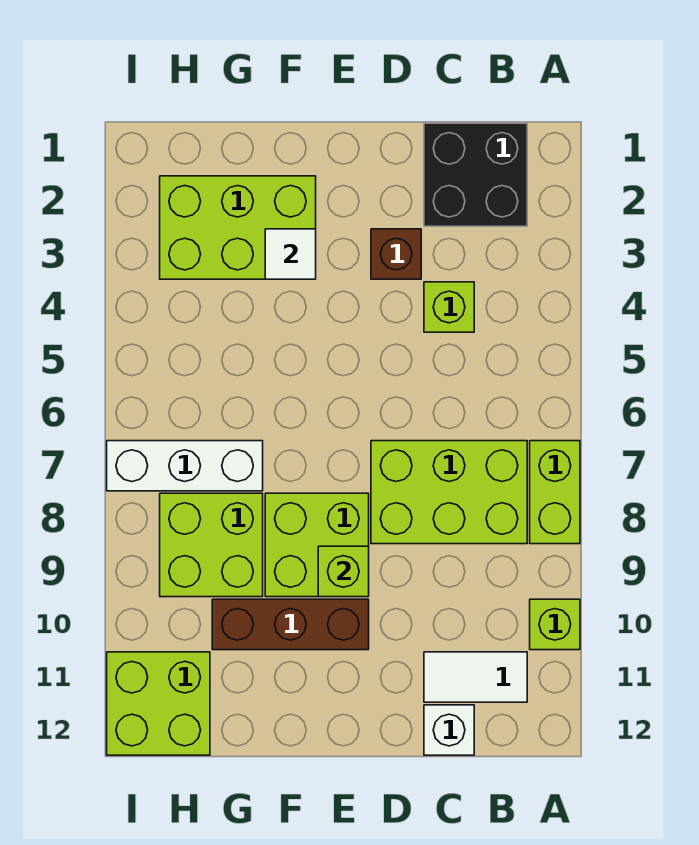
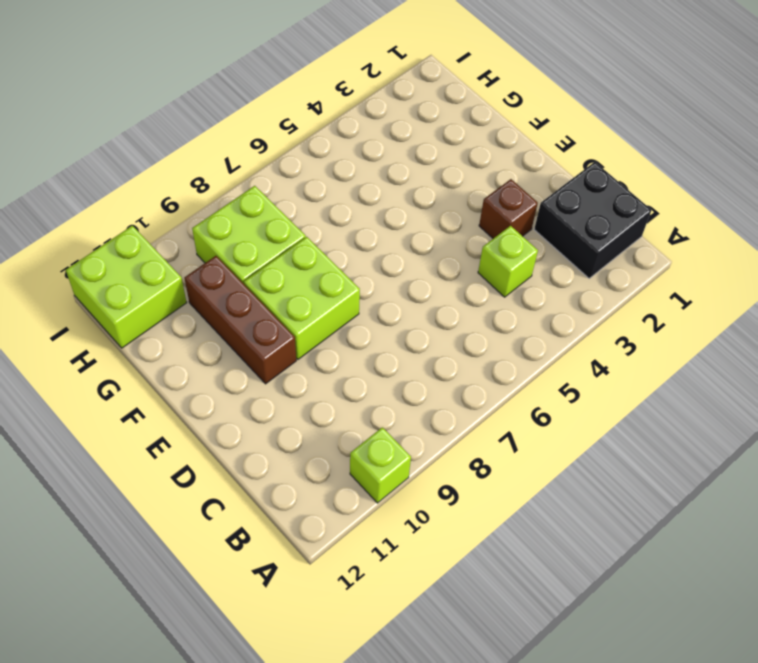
none -> lime 1x2 brick [530,441,580,544]
none -> lime 2x3 brick [371,441,527,544]
none -> white 1x2 tile [424,652,527,702]

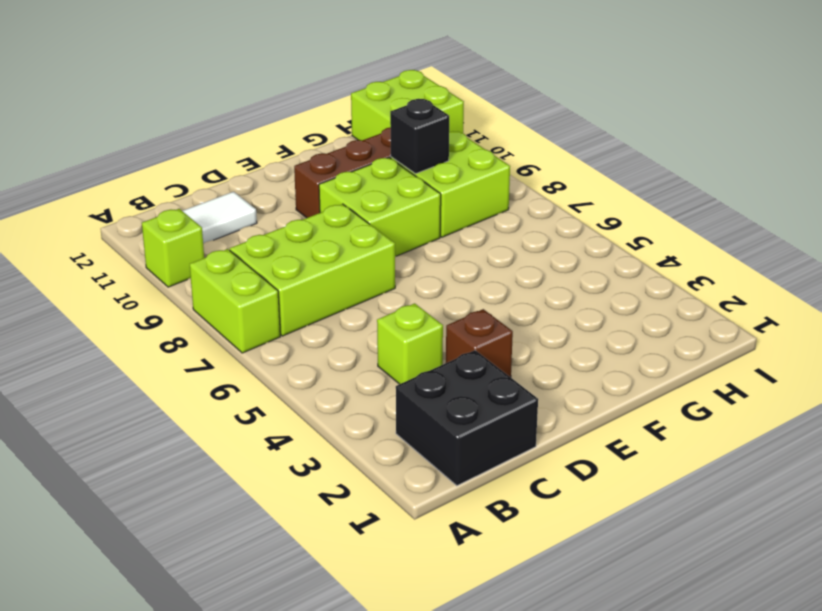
black 1x1 brick [390,99,449,174] -> none
none -> white 1x1 brick [424,705,474,755]
none -> lime 2x3 brick [160,176,316,279]
none -> white 1x3 brick [107,441,263,491]

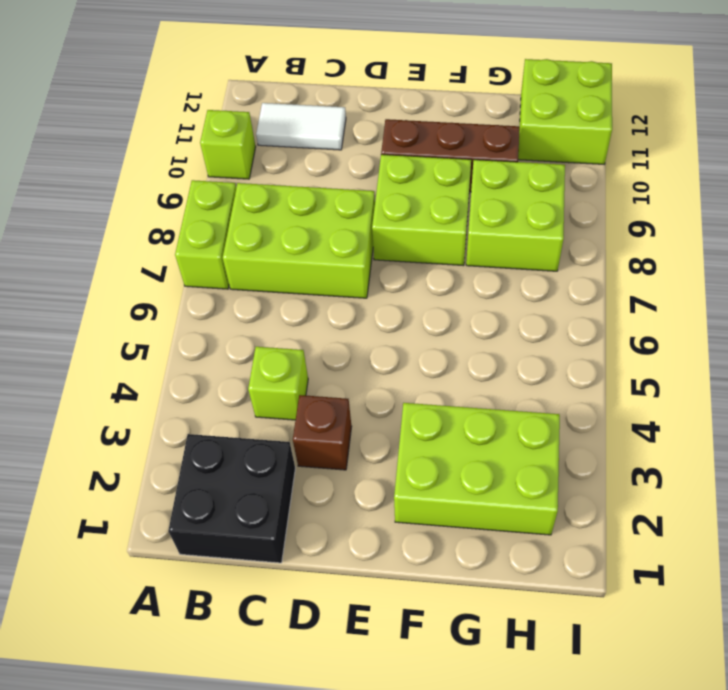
none -> white 1x1 brick [424,705,474,755]
none -> white 1x3 brick [107,441,263,491]
none -> lime 1x1 brick [318,546,369,597]

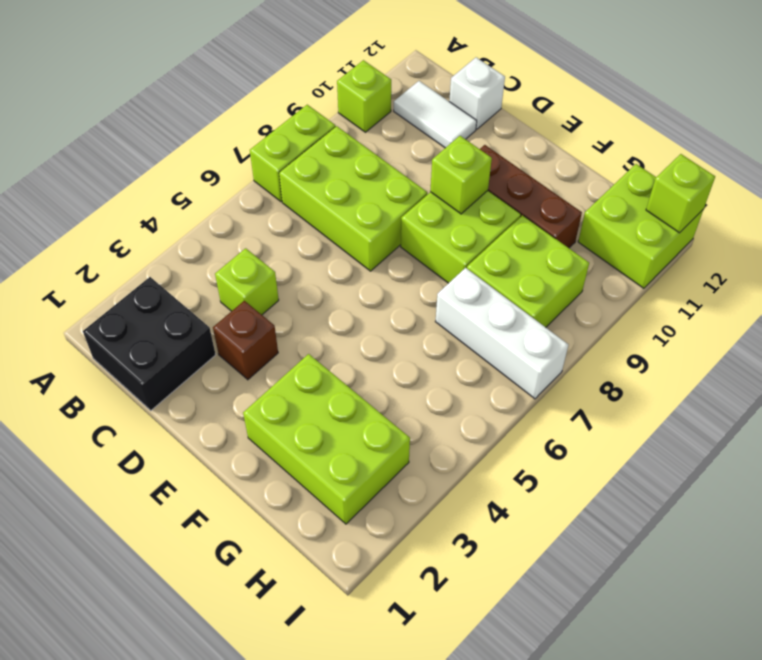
lime 1x1 brick [646,154,715,233] -> none
none -> white 1x1 tile [265,229,316,279]

